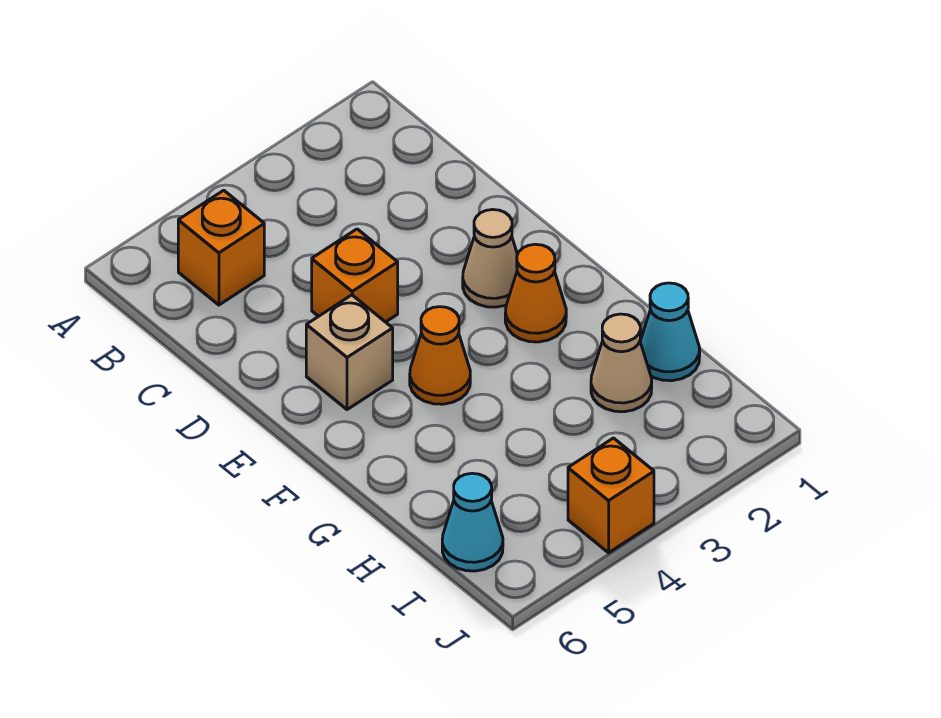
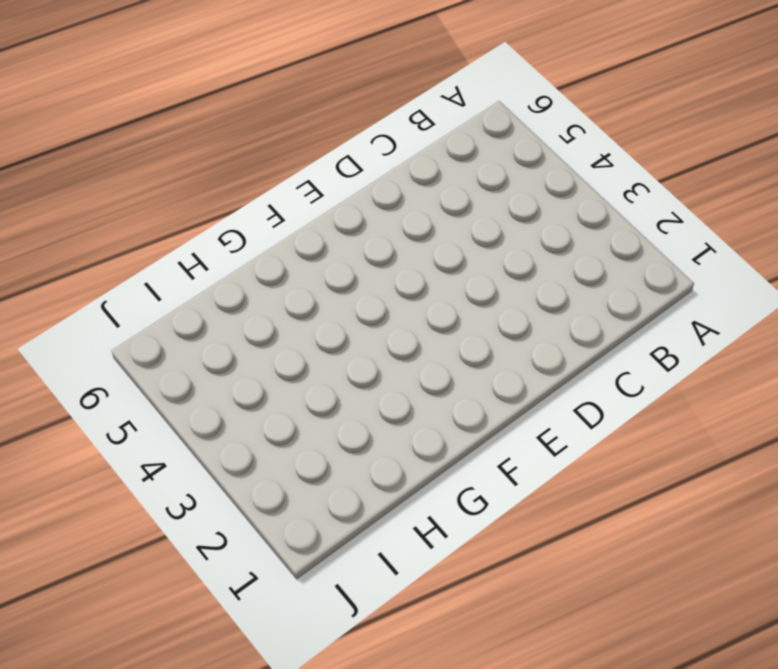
none -> orange 1x1 brick [178,190,264,305]
none -> orange 1x1 brick [312,229,398,322]

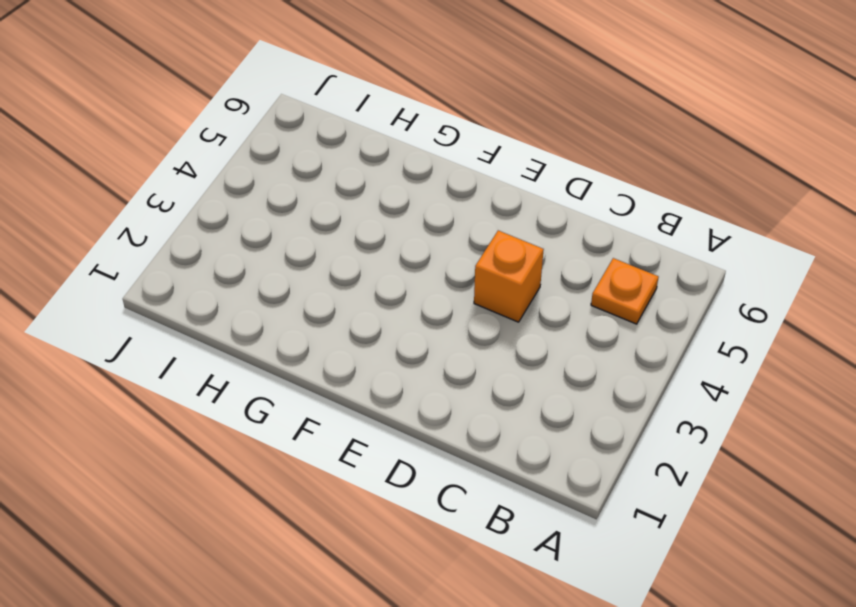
orange 1x1 plate [591,258,659,324] -> orange 1x1 brick [178,190,264,305]
none -> tan 1x1 cone [463,210,517,307]
none -> tan 1x1 brick [306,295,393,410]

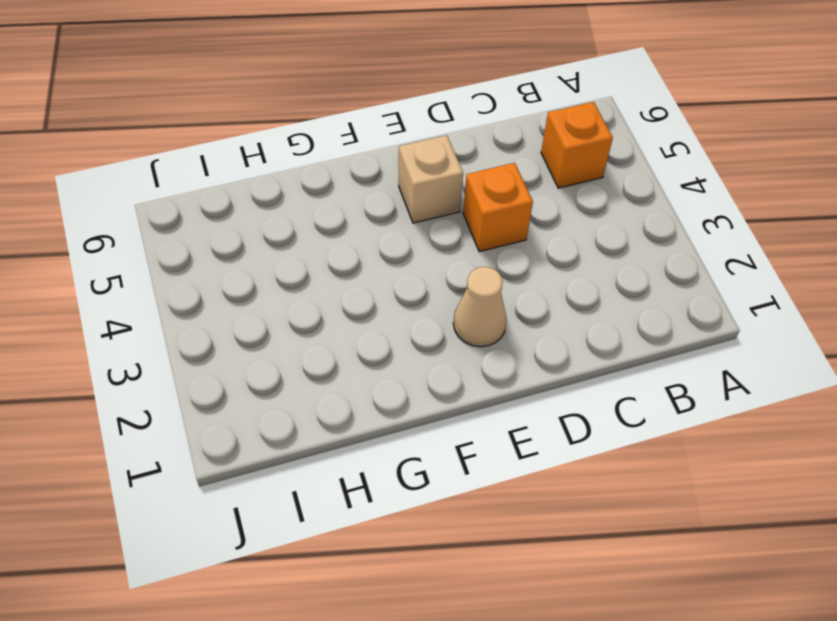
none -> orange 1x1 cone [505,244,566,342]
none -> orange 1x1 cone [410,307,470,404]

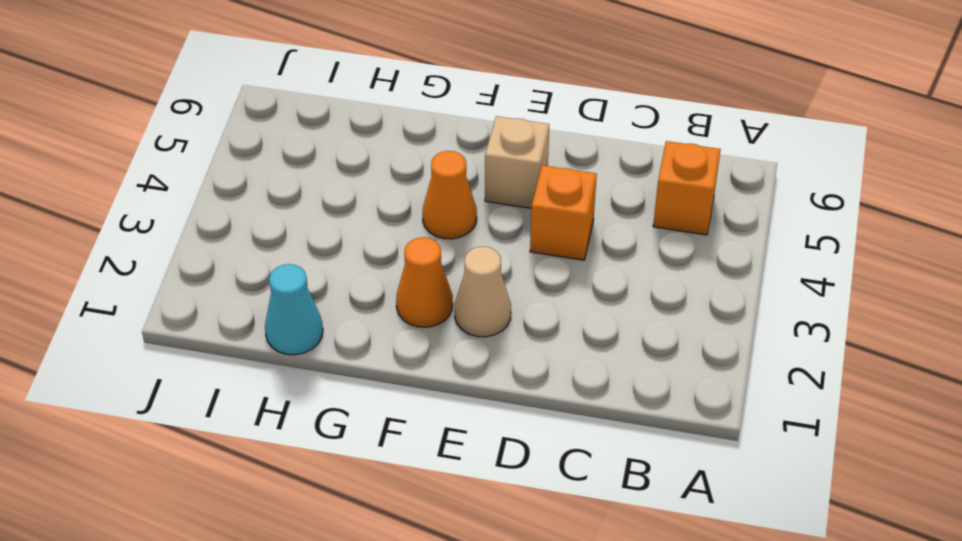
none -> tan 1x1 cone [591,314,652,412]
none -> cyan 1x1 cone [442,473,503,571]

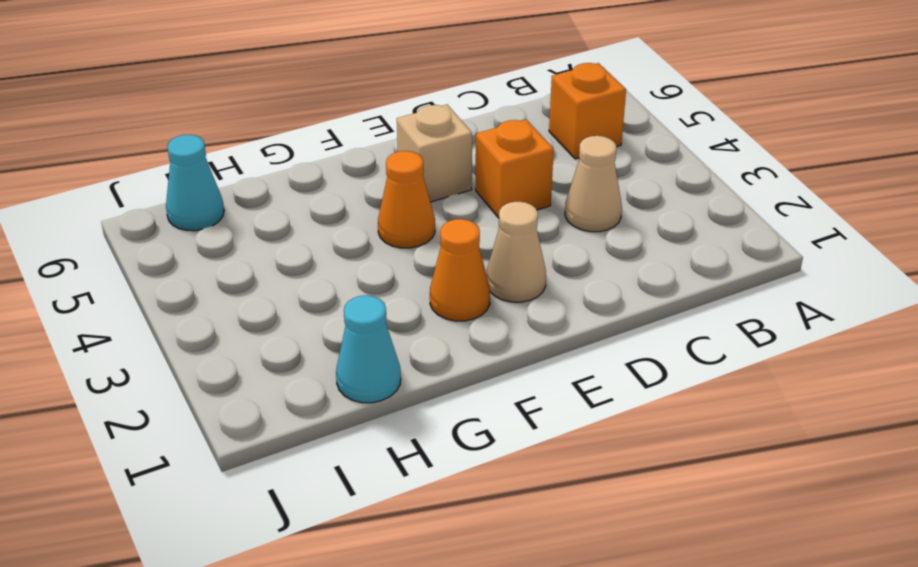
tan 1x1 cone [565,136,622,232] -> tan 1x1 cone moved to [591,314,652,412]
none -> orange 1x1 brick [568,438,654,553]

